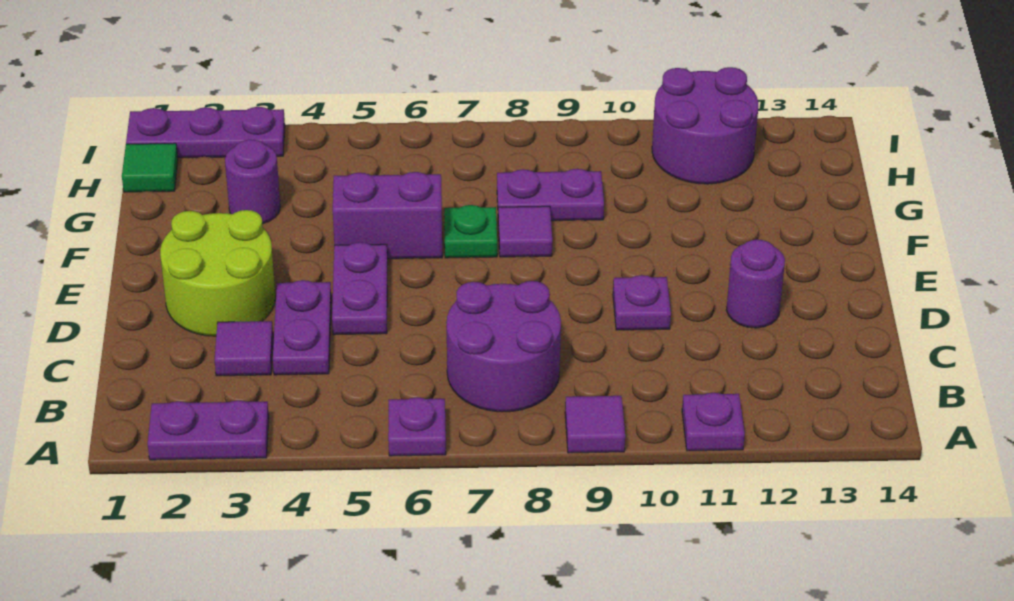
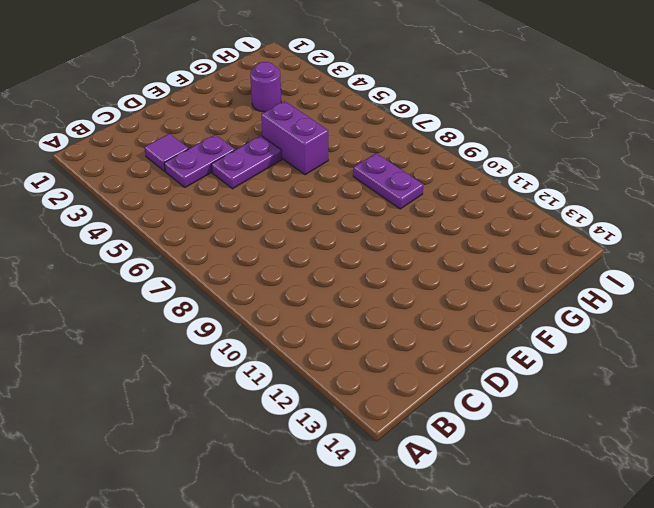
none -> purple 1x2 plate [148,400,269,460]
none -> purple 1x1 plate [388,397,446,456]
none -> purple 1x1 tile [565,396,625,453]

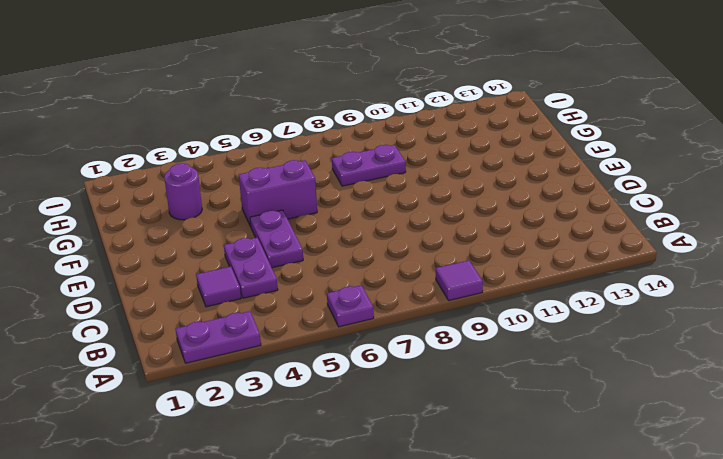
none -> purple 1x1 plate [682,393,745,451]
none -> purple 2x2 round brick [447,281,561,412]
none -> lime 2x2 round brick [160,210,275,336]

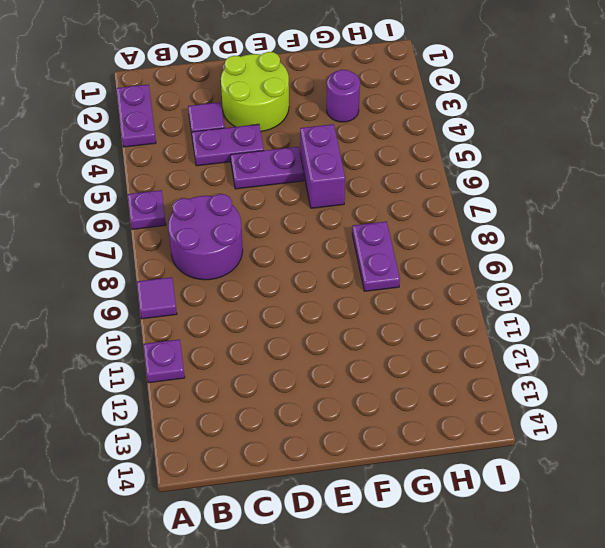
none -> purple 1x1 plate [613,275,671,330]
none -> purple 1x1 round brick [726,239,785,328]
none -> green 1x1 plate [444,205,497,258]

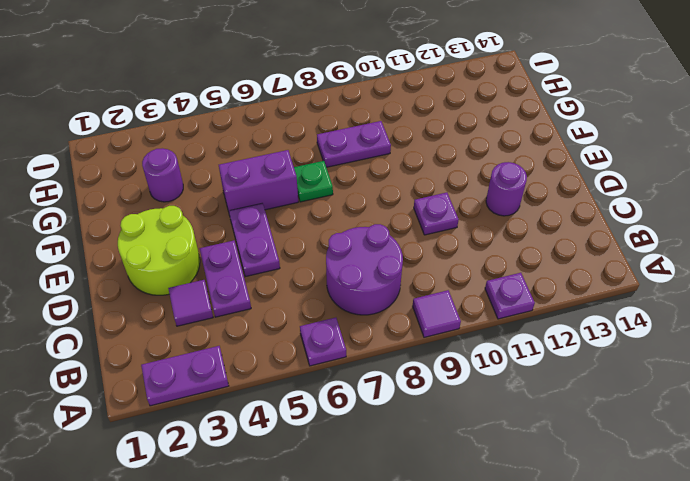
none -> purple 1x1 tile [498,206,552,257]
none -> green 1x1 tile [122,143,178,192]
none -> purple 2x2 round brick [652,67,758,184]

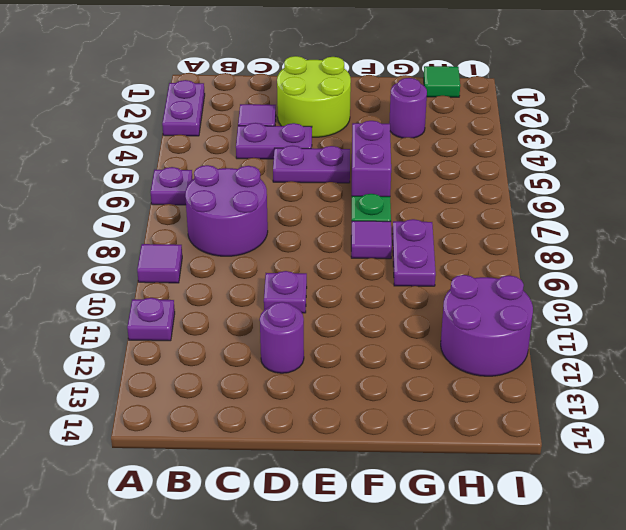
none -> purple 1x3 plate [126,107,285,158]

